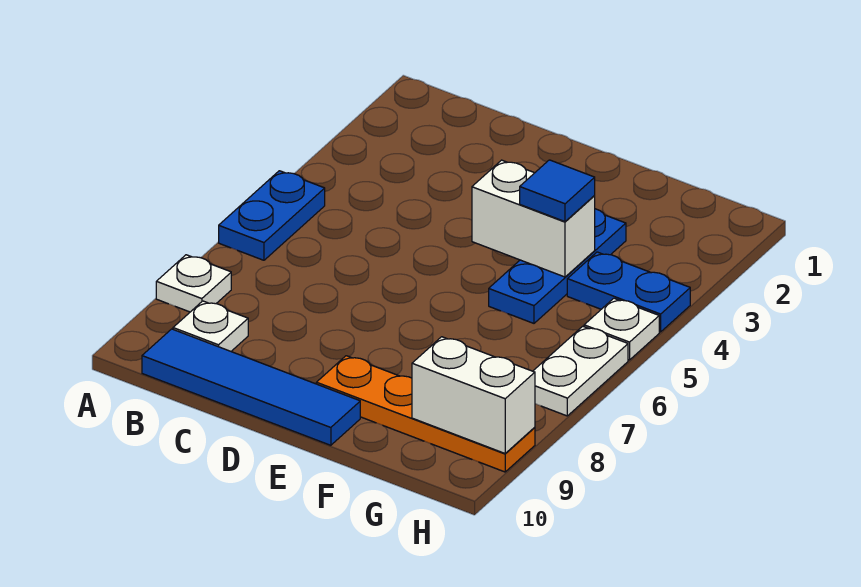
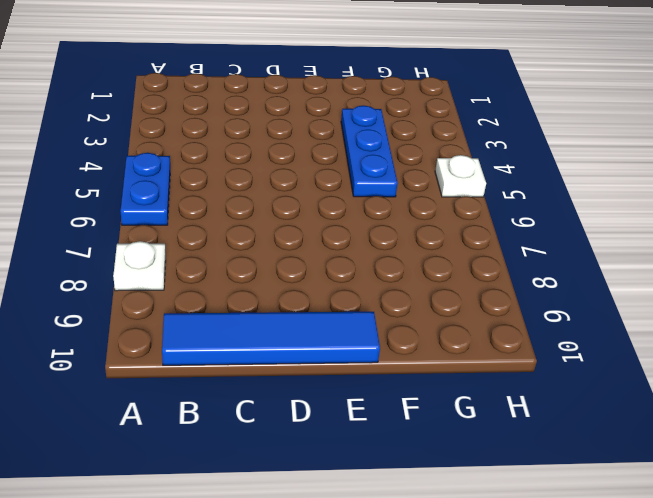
none -> white 1x1 plate [173,301,248,351]
none -> orange 1x4 plate [316,356,535,472]
none -> blue 1x2 plate [567,252,690,332]

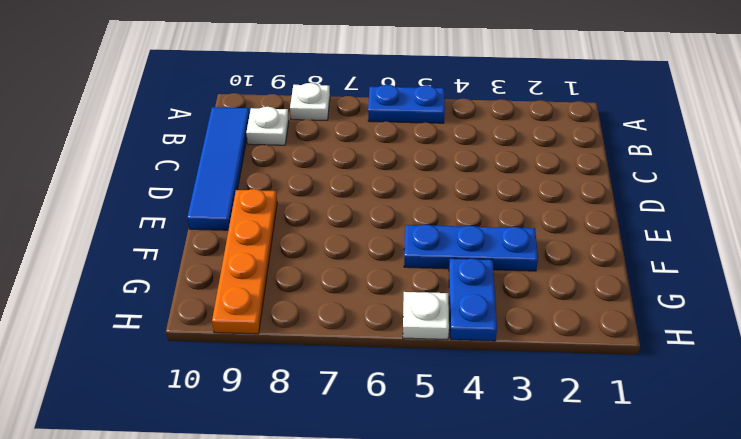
none -> white 1x2 plate [533,326,628,416]
none -> white 1x2 brick [472,160,595,277]
none -> white 1x2 brick [412,337,535,454]

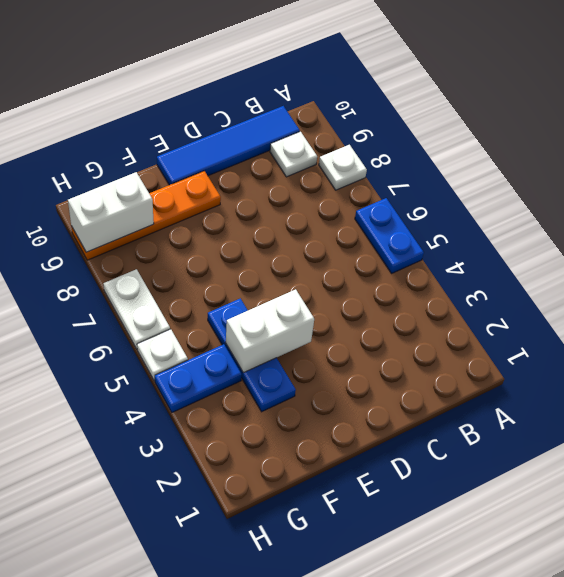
none -> blue 1x1 tile [520,160,595,222]

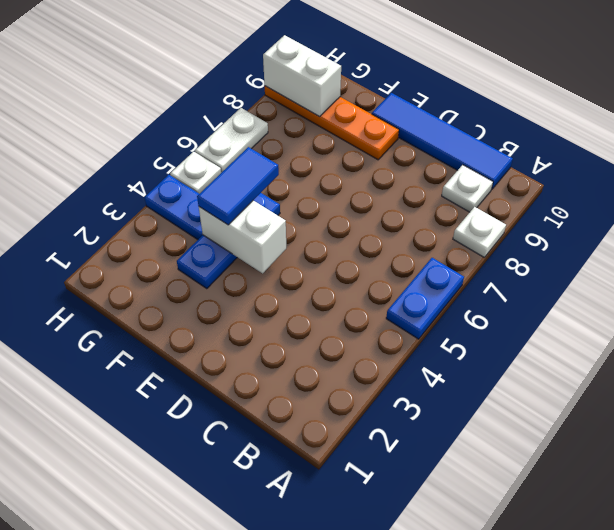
blue 1x2 tile [197,147,279,225] -> blue 1x1 tile [520,160,595,222]

